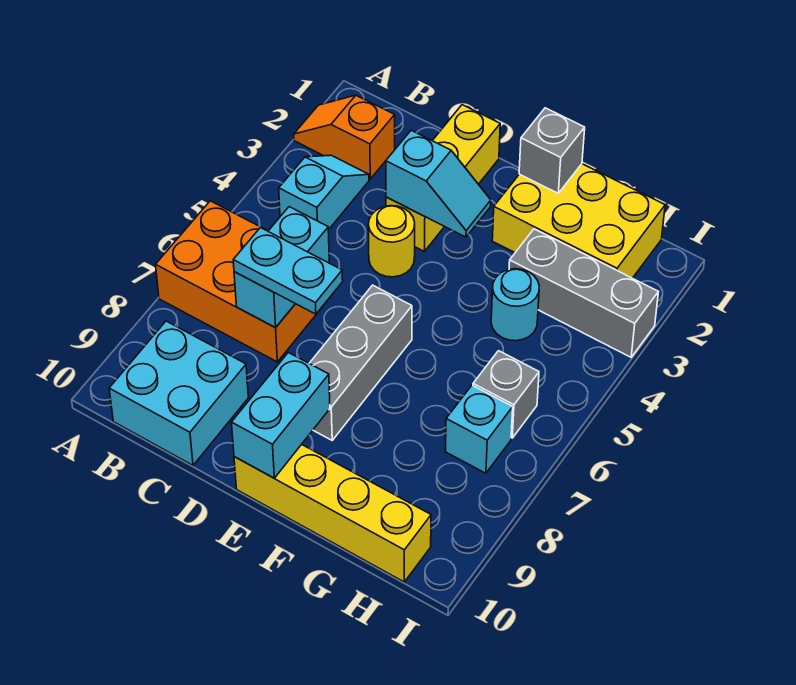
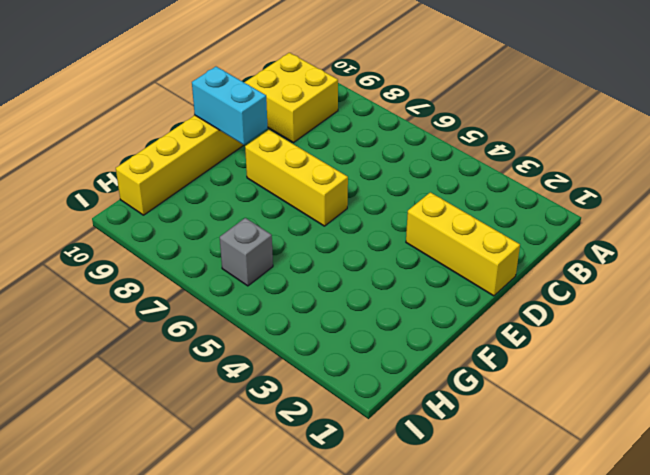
yellow 2x2 brick [244,53,338,142] -> cyan 2x2 brick [109,321,248,465]
yellow 1x3 brick [245,130,348,226] -> grey 1x3 brick [309,285,412,440]
none -> orange 1x2 slope [294,95,395,179]
none -> orange 2x3 brick [156,201,329,362]
none -> cyan 1x2 slope [279,155,369,230]

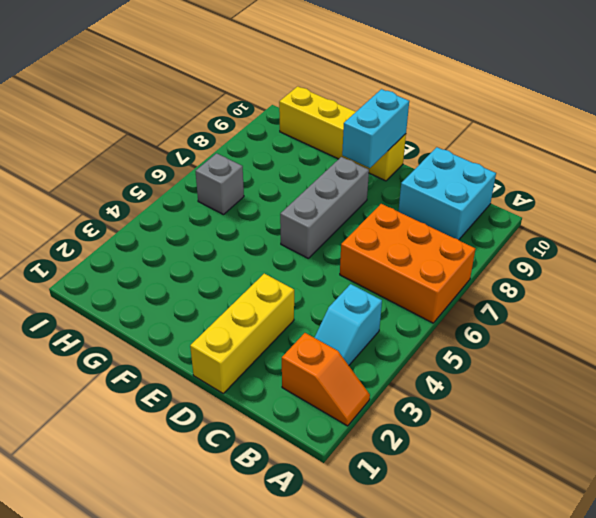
none -> yellow 1x1 round brick [368,206,415,277]
none -> yellow 2x3 brick [492,164,665,278]
none -> grey 1x3 brick [509,229,658,357]

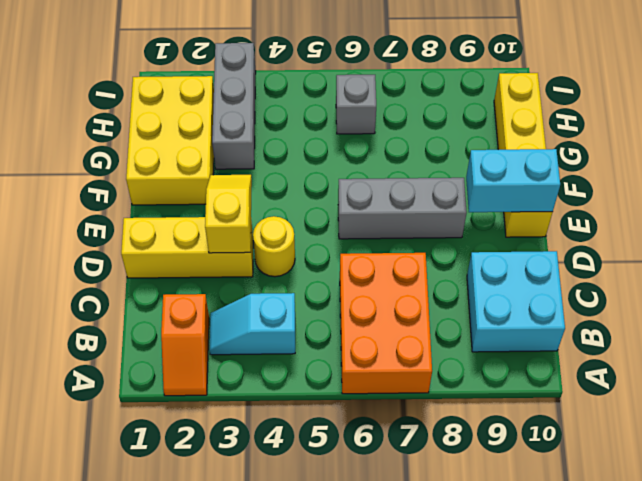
yellow 1x2 slope [205,175,252,253] -> cyan 1x2 slope [386,130,491,237]
none -> cyan 1x1 round brick [491,269,539,341]
none -> cyan 1x1 brick [445,385,513,473]
none -> cyan 1x2 brick [234,207,329,328]

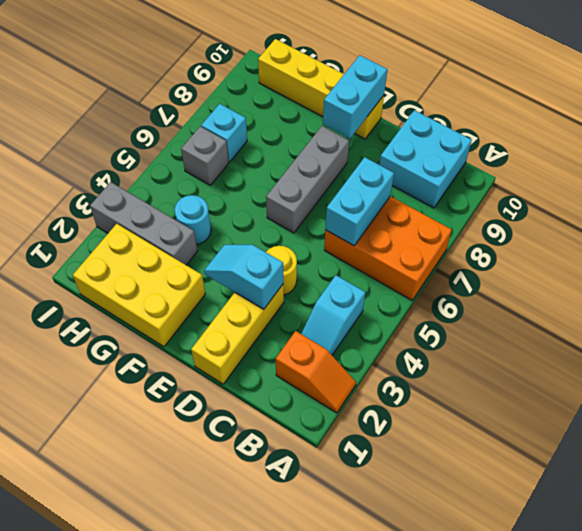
none -> grey 1x1 brick [519,108,585,193]
none -> cyan 1x2 plate [233,228,343,314]

